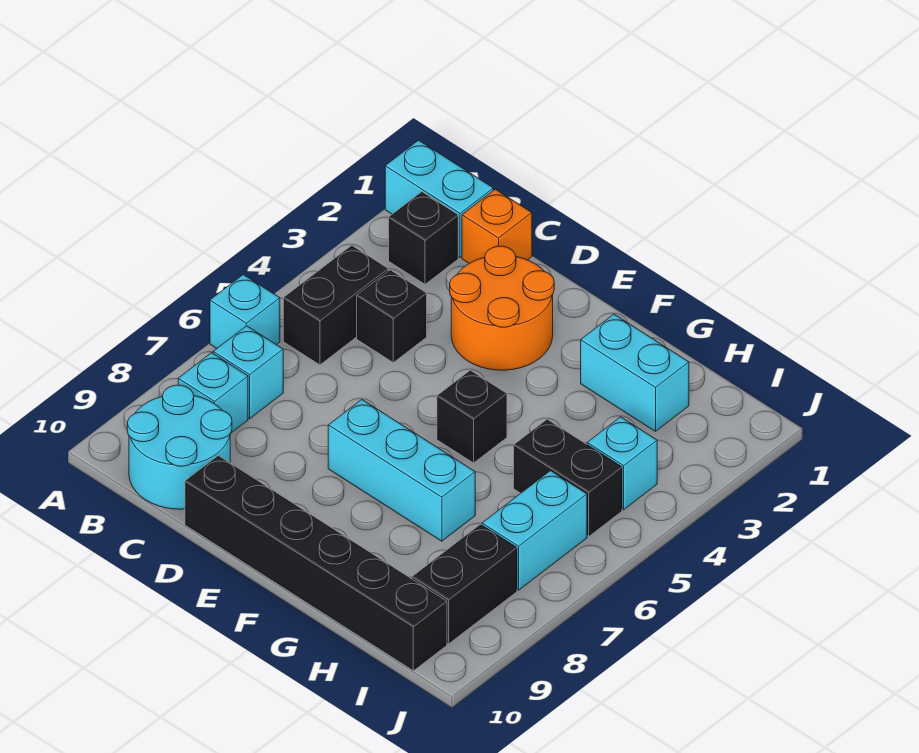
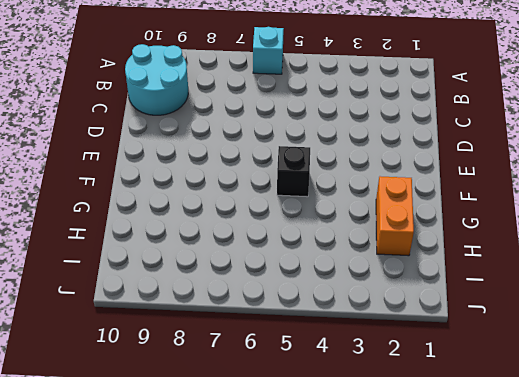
orange 1x2 brick [376,176,414,256] -> cyan 1x2 brick [581,314,689,431]
none -> cyan 1x2 brick [385,140,494,257]
none -> black 1x1 brick [389,192,458,284]
none -> black 1x2 brick [283,245,388,365]

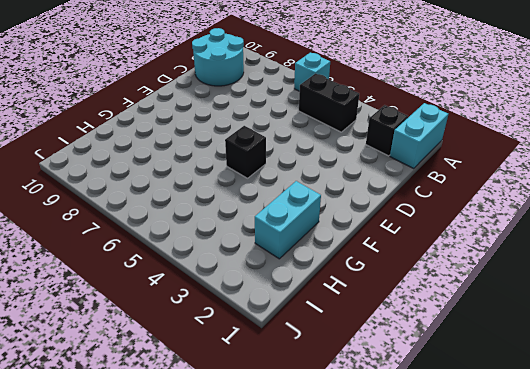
none -> cyan 1x1 brick [213,326,283,419]
none -> cyan 1x1 brick [178,353,248,433]
none -> orange 1x1 brick [462,189,532,263]

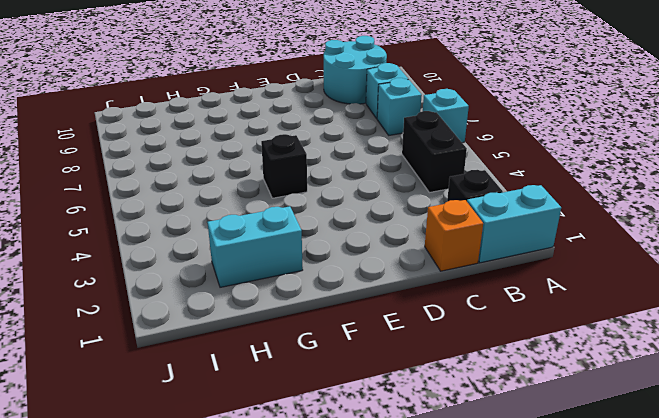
none -> black 1x1 brick [357,270,427,362]
none -> orange 2x2 round brick [450,246,554,370]
none -> black 1x6 brick [185,456,447,671]

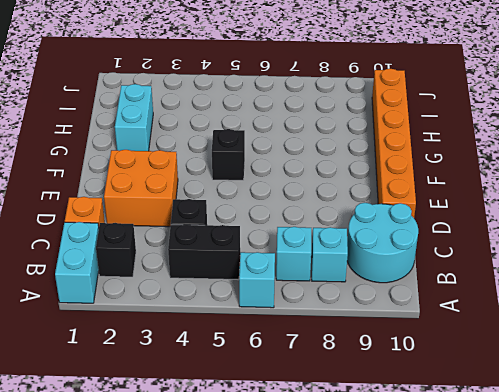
orange 2x2 brick [104,150,178,227] -> orange 2x2 round brick [450,246,554,370]
orange 1x6 brick [372,69,416,218] -> black 1x6 brick [185,456,447,671]
none -> cyan 1x3 brick [328,400,475,541]
none -> black 1x2 brick [514,419,622,536]
none -> cyan 1x1 brick [587,417,657,510]

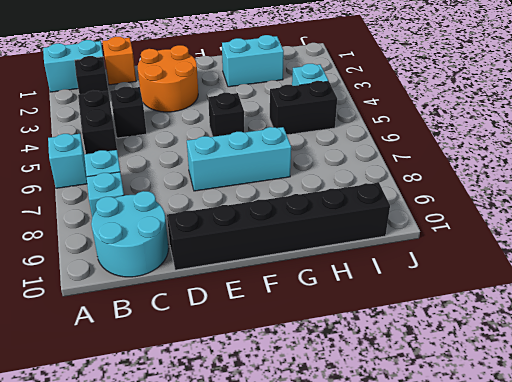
none -> cyan 1x2 brick [482,471,587,590]
none -> black 1x2 brick [412,524,517,644]

